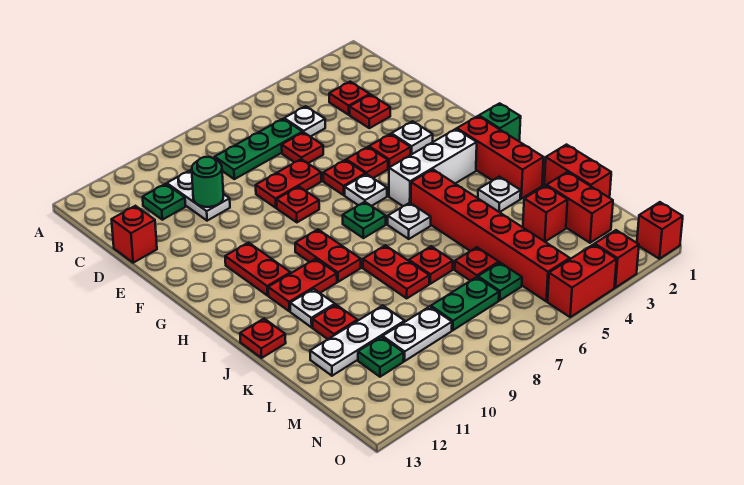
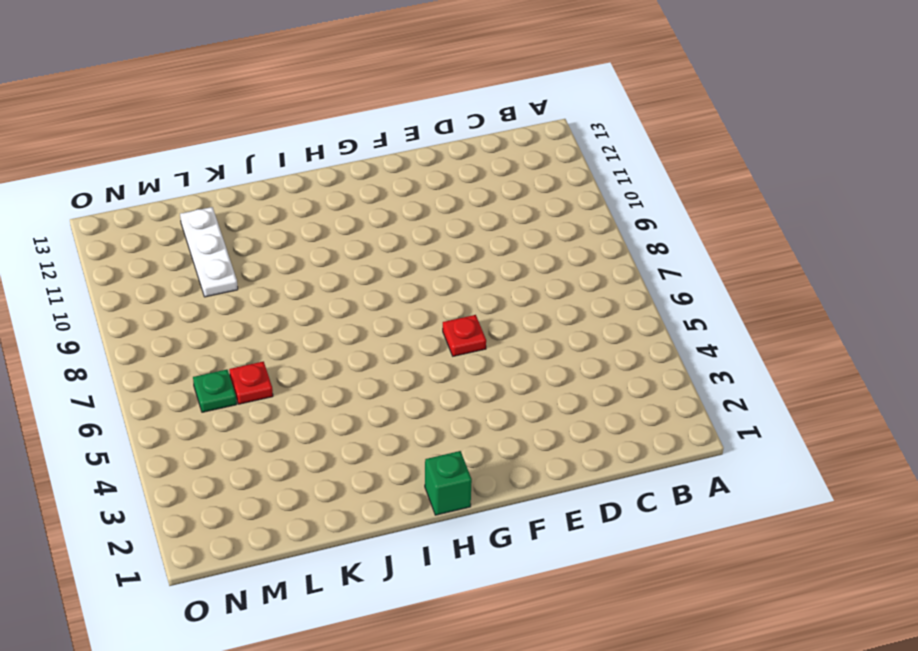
none -> red 1x1 plate [329,82,370,115]
none -> white 1x1 plate [284,106,325,137]
none -> green 1x3 plate [215,119,303,179]
none -> white 1x2 plate [167,170,230,221]

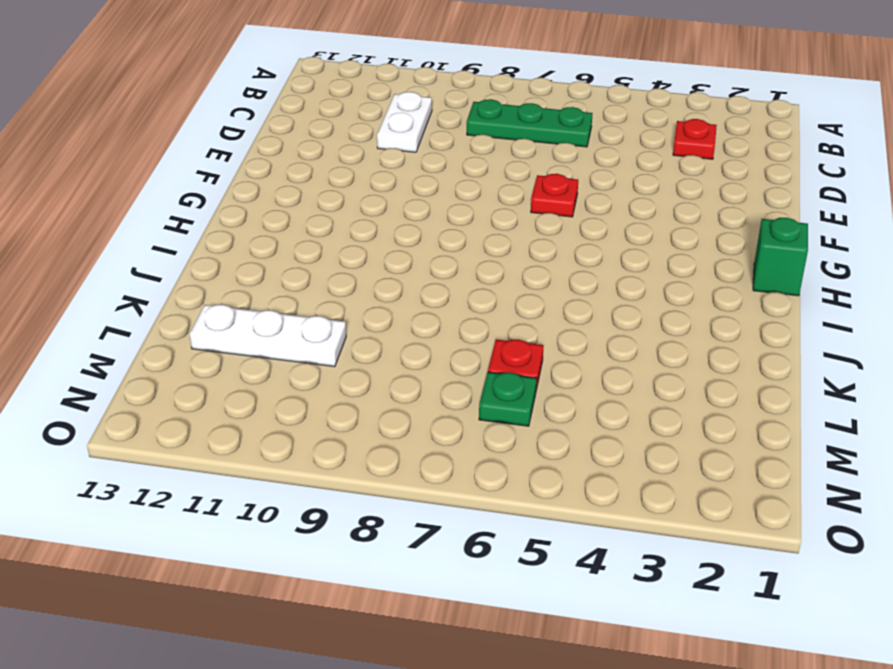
none -> white 1x1 plate [284,106,325,137]
none -> green 1x1 plate [143,184,186,220]
none -> red 1x1 plate [350,95,390,128]
none -> red 1x1 plate [282,132,323,163]

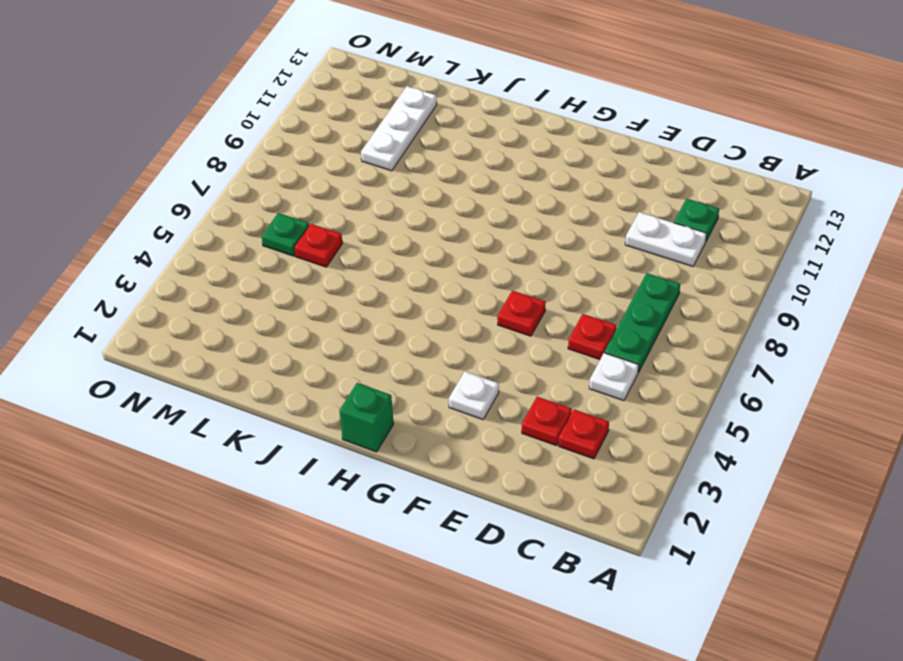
none -> red 1x1 brick [112,206,157,263]
none -> red 1x2 plate [256,159,321,208]
none -> red 1x1 plate [369,134,411,168]
none -> red 1x1 plate [346,147,388,178]

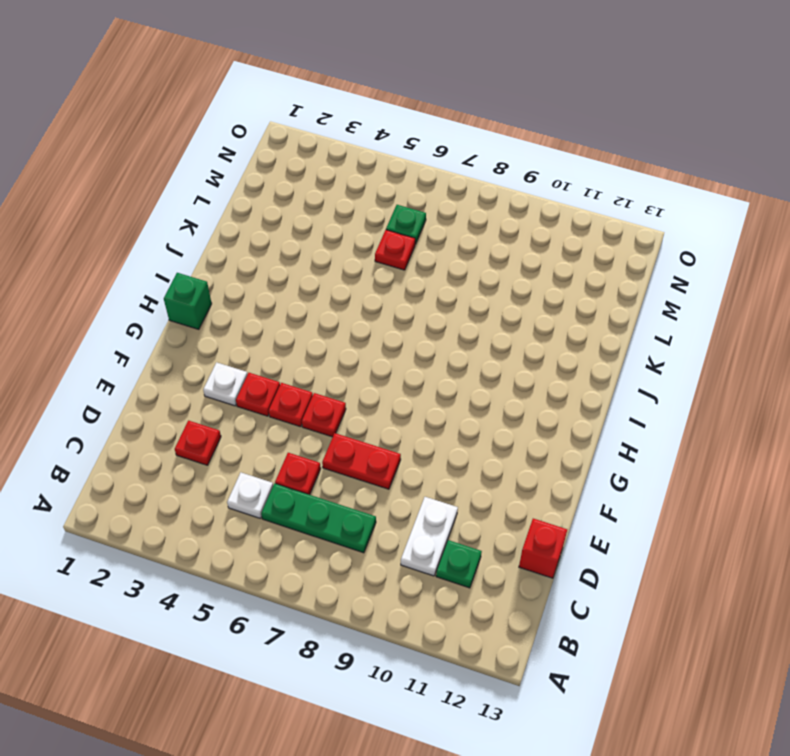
none -> red 1x1 plate [329,82,370,115]
none -> red 1x1 plate [277,187,319,222]
none -> white 1x1 plate [345,174,387,206]
none -> red 1x2 plate [225,243,291,296]

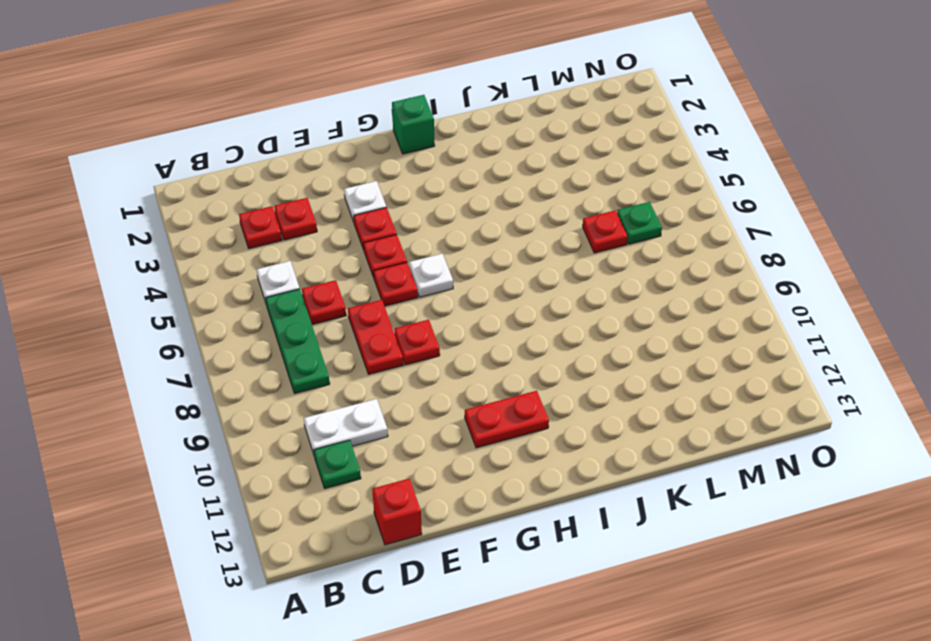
none -> red 1x3 brick [457,116,544,199]
none -> white 1x3 brick [389,129,477,206]
none -> green 1x1 plate [343,202,386,238]
none -> red 1x2 plate [295,230,361,282]

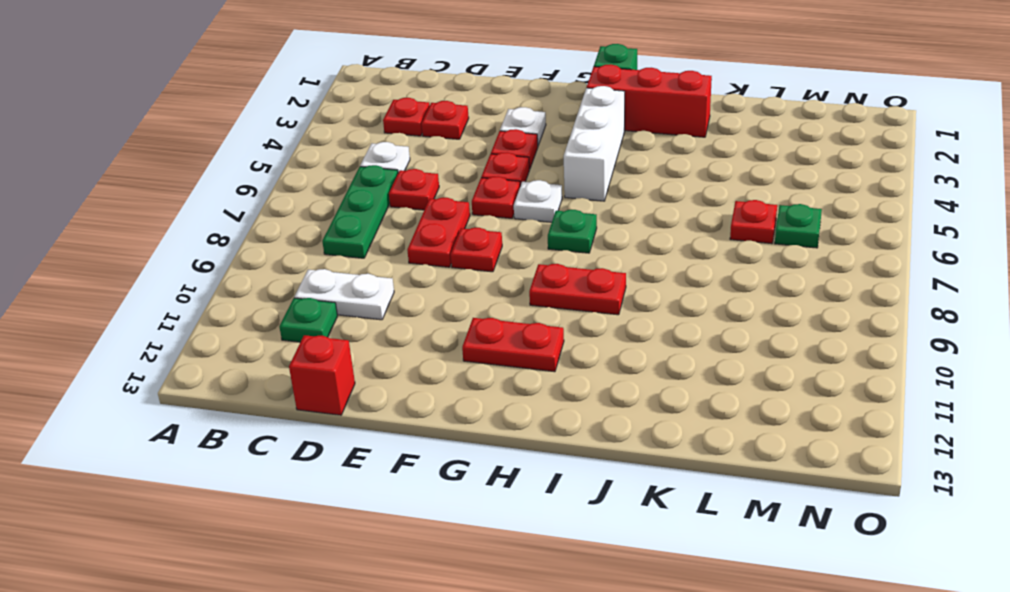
none -> red 1x6 brick [411,169,570,301]
none -> white 1x1 plate [388,203,431,239]
none -> red 1x2 plate [268,259,337,311]
none -> white 1x1 plate [478,177,521,212]

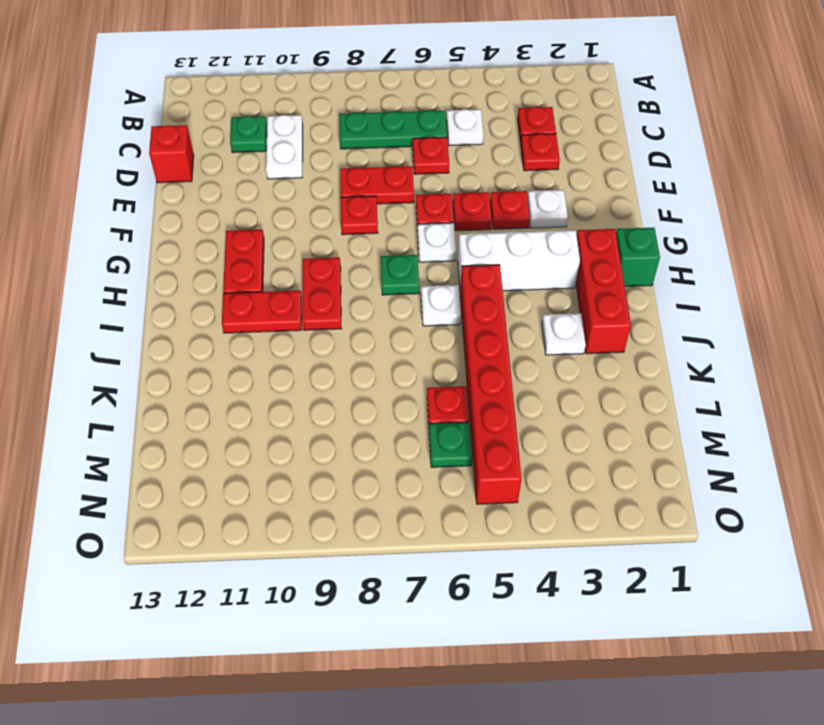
none -> red 1x2 plate [363,245,429,298]
none -> white 1x1 plate [290,289,335,327]
none -> red 1x1 plate [240,319,286,358]
none -> red 1x2 brick [544,145,611,198]

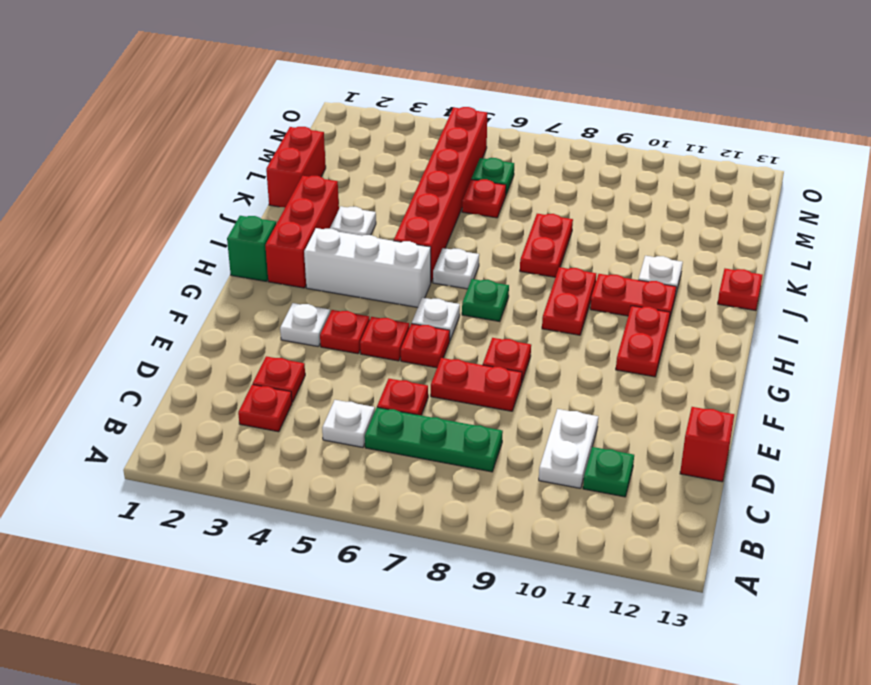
none -> red 1x1 plate [409,246,453,284]
none -> red 1x1 plate [312,305,357,339]
none -> red 1x2 brick [547,172,613,243]
none -> red 1x1 brick [523,186,568,242]

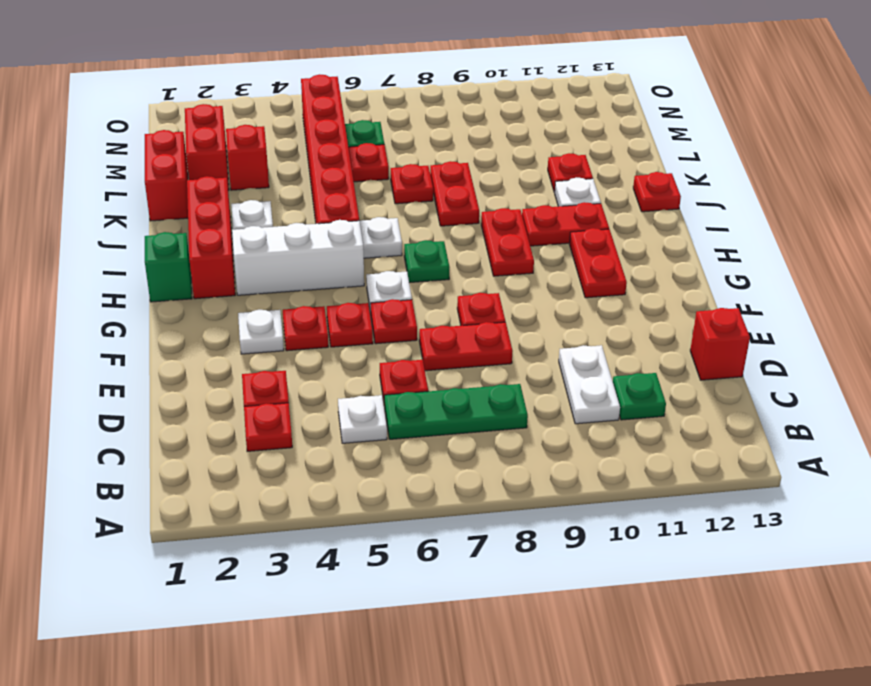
none -> white 1x3 plate [310,305,405,376]
none -> green 1x2 plate [431,277,499,330]
none -> white 1x2 plate [383,306,452,361]
none -> green 1x1 plate [358,337,404,377]

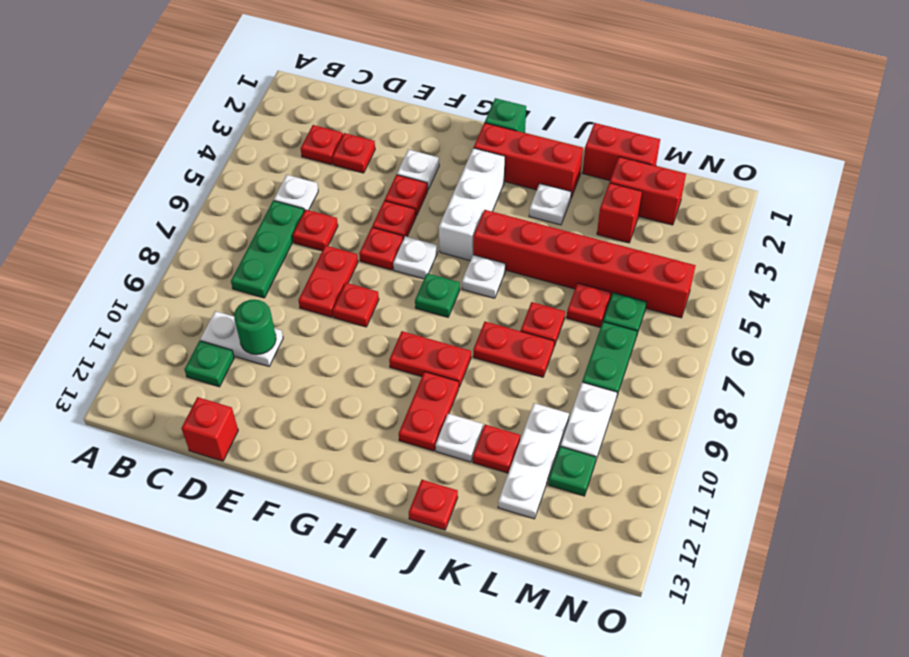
none -> red 1x2 plate [225,243,291,296]
none -> red 1x1 brick [637,202,683,259]
none -> red 1x1 brick [595,230,639,288]
none -> red 1x2 brick [548,244,617,317]

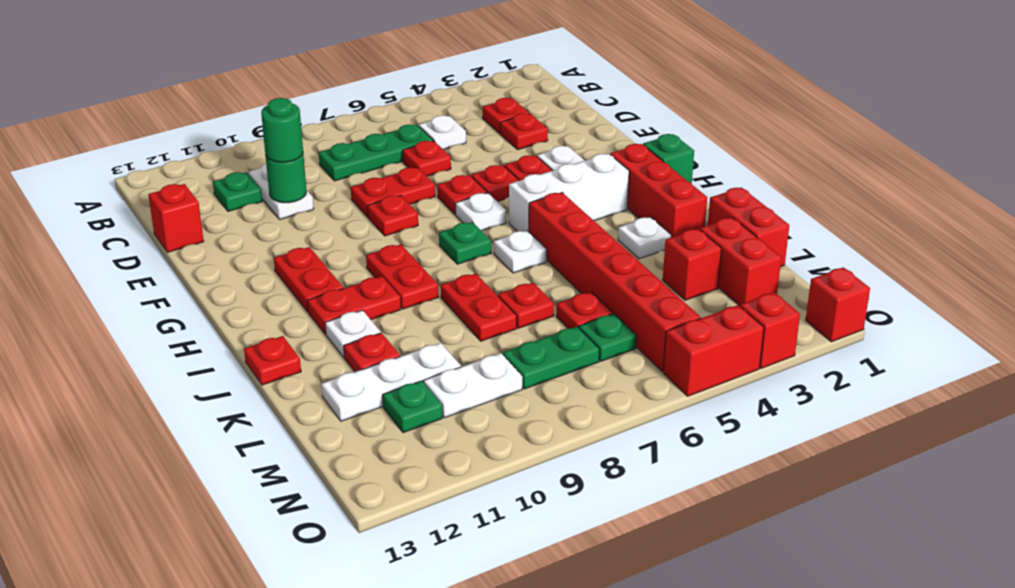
green 1x1 round brick [261,98,303,162] -> none

